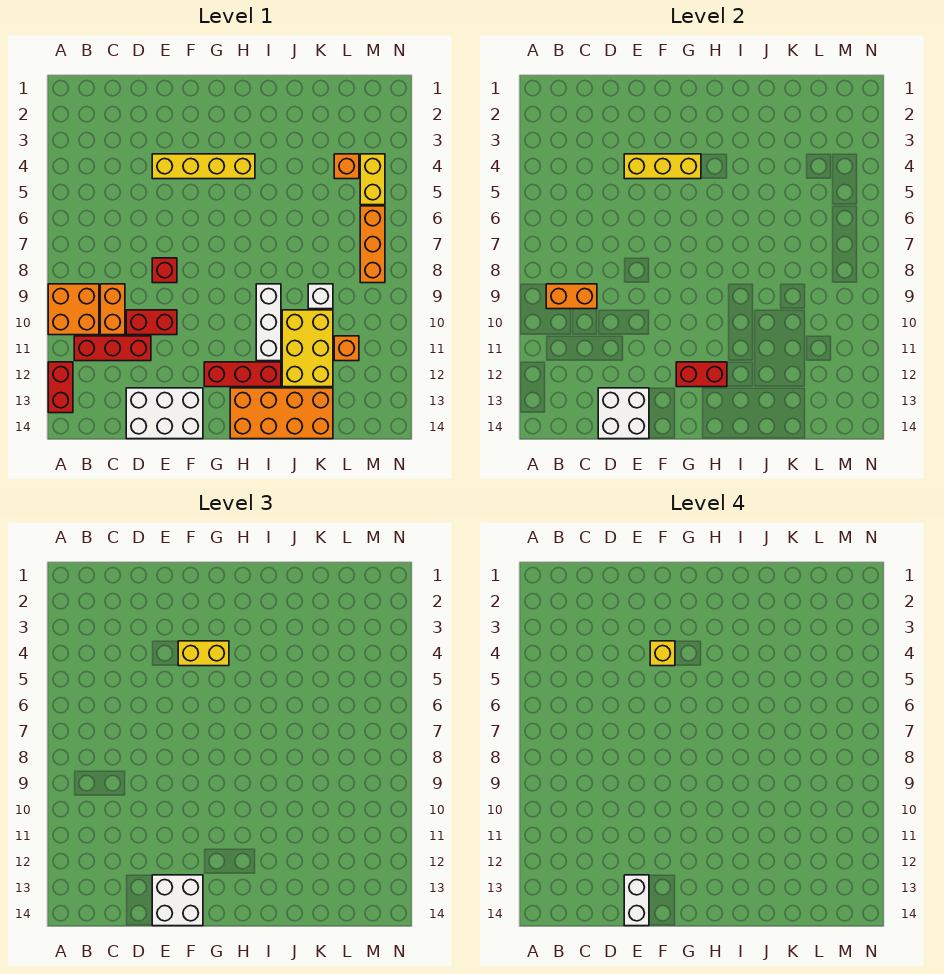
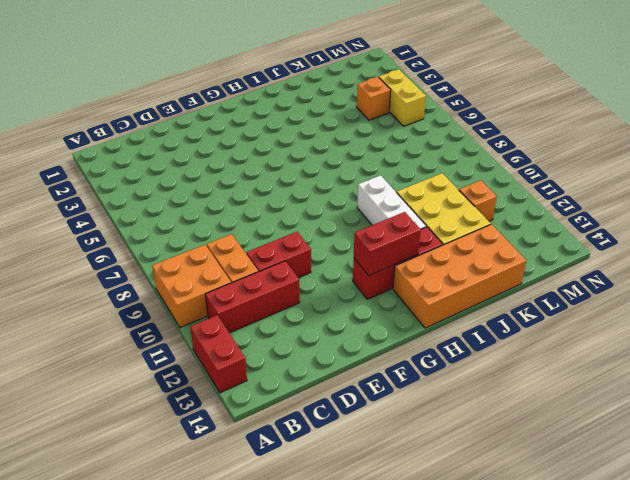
none -> white 2x3 brick [126,388,203,439]
none -> yellow 1x4 brick [152,154,255,179]
none -> red 1x1 brick [152,258,177,283]

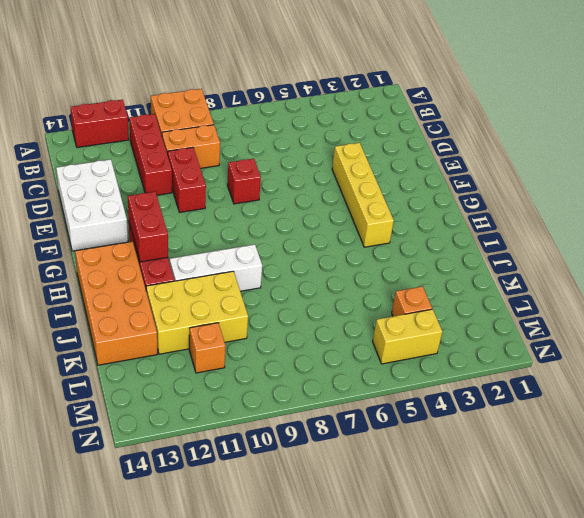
none -> white 1x1 brick [308,284,333,309]
none -> orange 1x3 brick [360,206,385,283]
none -> orange 1x2 brick [546,284,597,309]

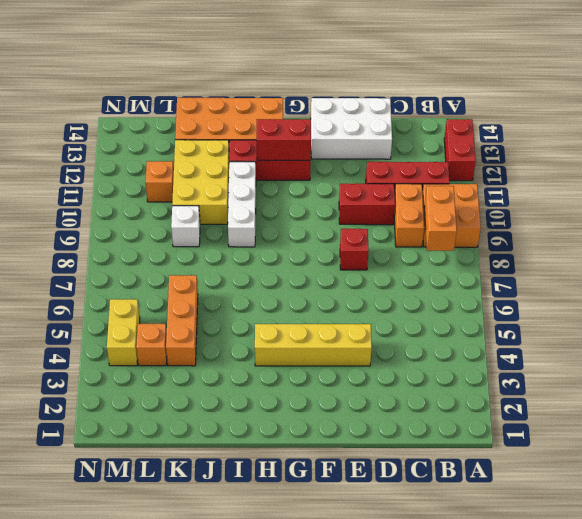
orange 1x2 brick [424,186,457,251] -> orange 1x2 brick turned to [546,284,597,309]
orange 1x3 brick [166,275,198,366] -> orange 1x3 brick moved to [360,206,385,283]
none -> white 2x2 brick [598,388,649,439]
none -> yellow 1x3 brick [624,154,701,179]
none -> white 2x2 brick [152,875,203,926]

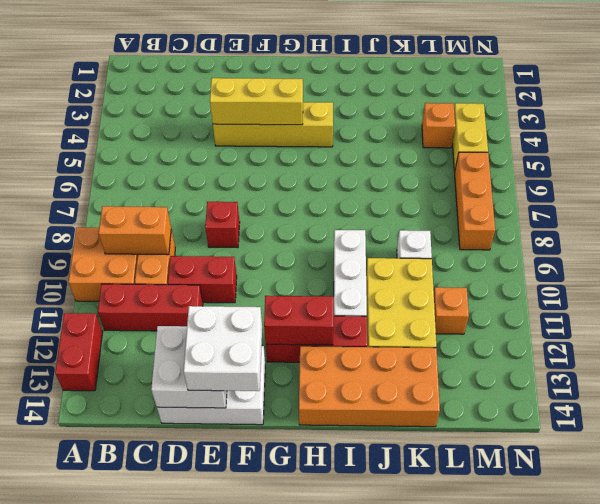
none -> yellow 1x2 brick [178,641,229,666]
none -> white 1x2 brick [624,875,649,926]
none -> yellow 1x1 brick [650,641,675,666]

